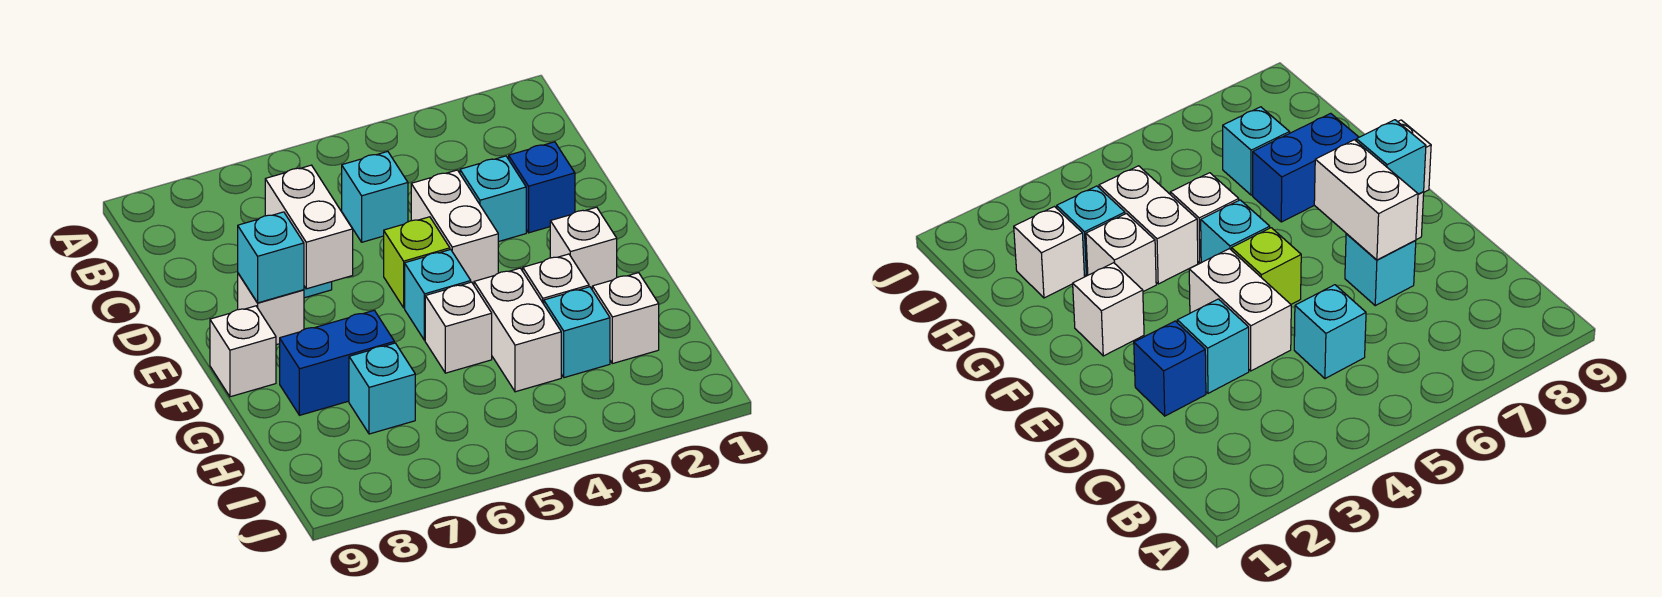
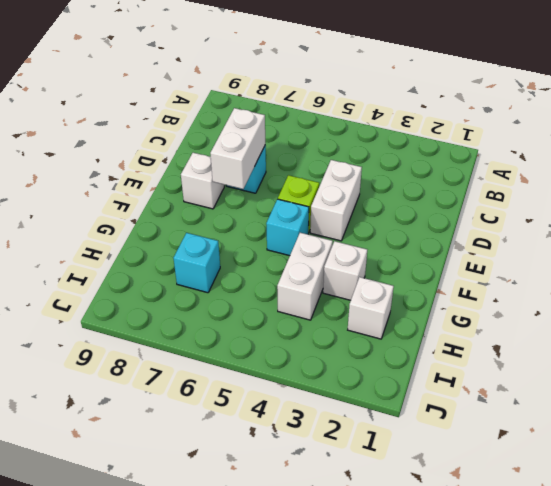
none -> cyan 1x1 brick [342,151,408,242]
none -> blue 1x1 brick [509,142,575,233]
none -> cyan 1x1 brick [460,156,526,242]

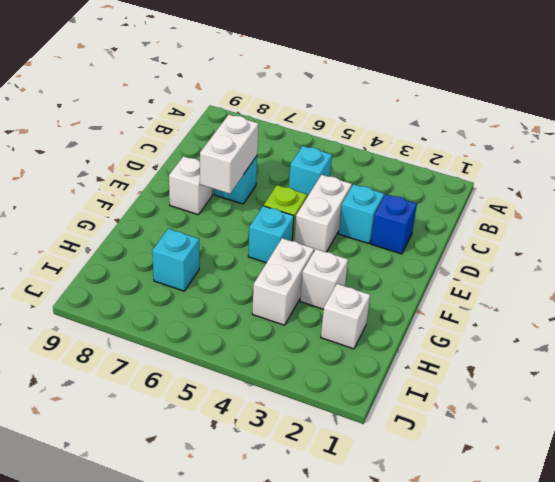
none -> white 1x1 brick [550,207,617,289]
none -> white 1x1 brick [210,306,276,397]
none -> white 1x1 brick [425,282,492,373]

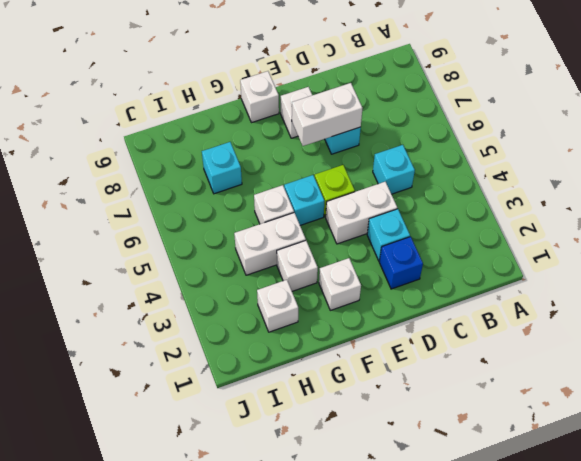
none -> blue 1x2 brick [280,310,394,415]
none -> cyan 1x1 brick [544,287,610,378]
none -> cyan 1x1 brick [238,212,304,303]

